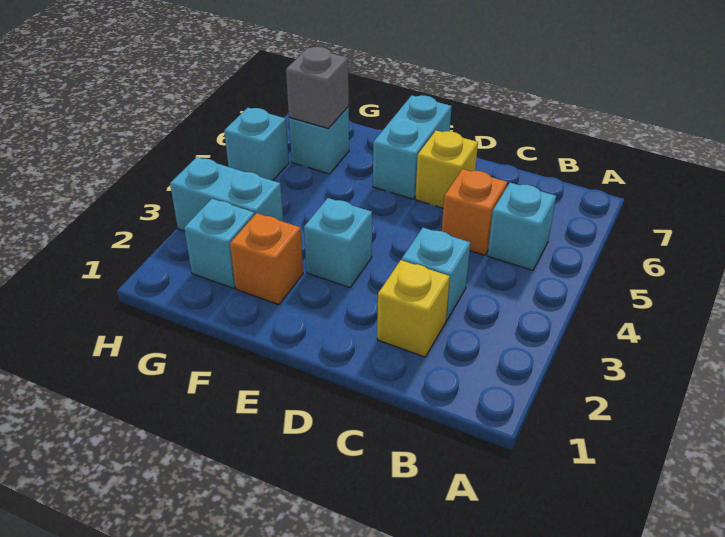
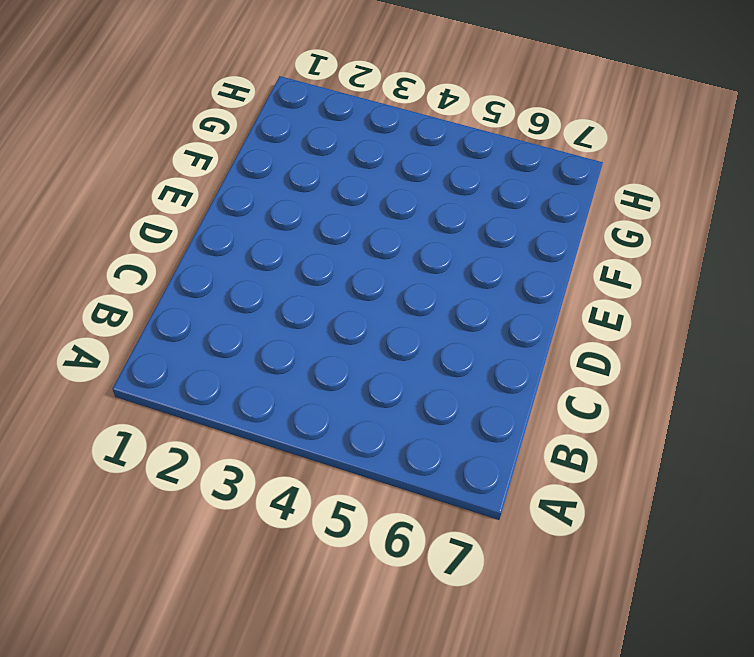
none -> cyan 1x1 brick [487,183,556,270]
none -> yellow 1x1 brick [377,260,450,357]
none -> cyan 1x1 brick [402,228,470,321]

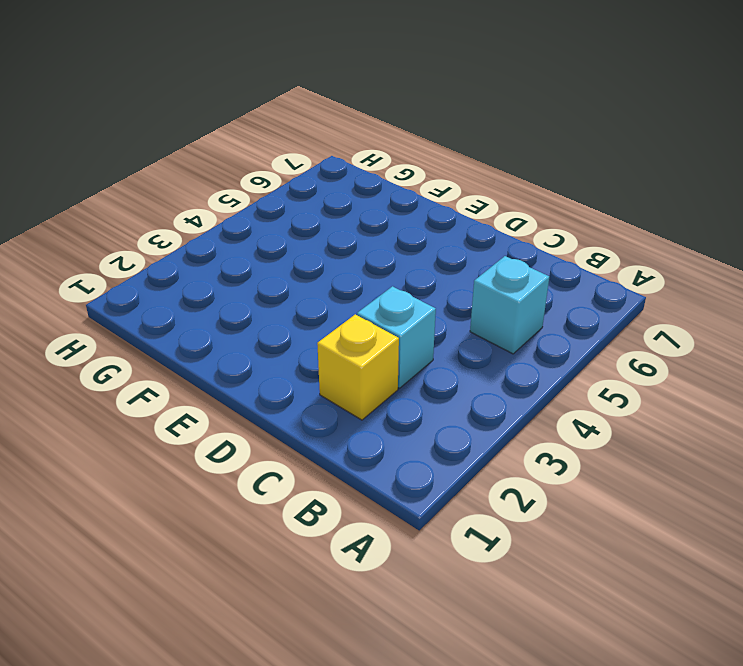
none -> orange 1x1 brick [442,169,507,255]
none -> yellow 1x1 brick [415,130,478,208]
none -> cyan 1x1 brick [304,198,372,288]

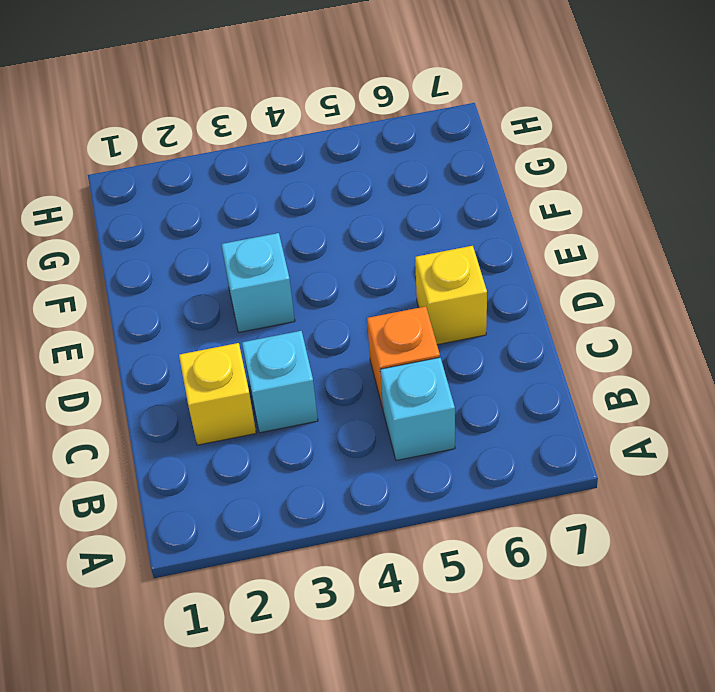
none -> cyan 1x2 brick [373,95,452,199]
none -> orange 1x1 brick [230,213,303,305]
none -> cyan 1x1 brick [184,199,255,288]

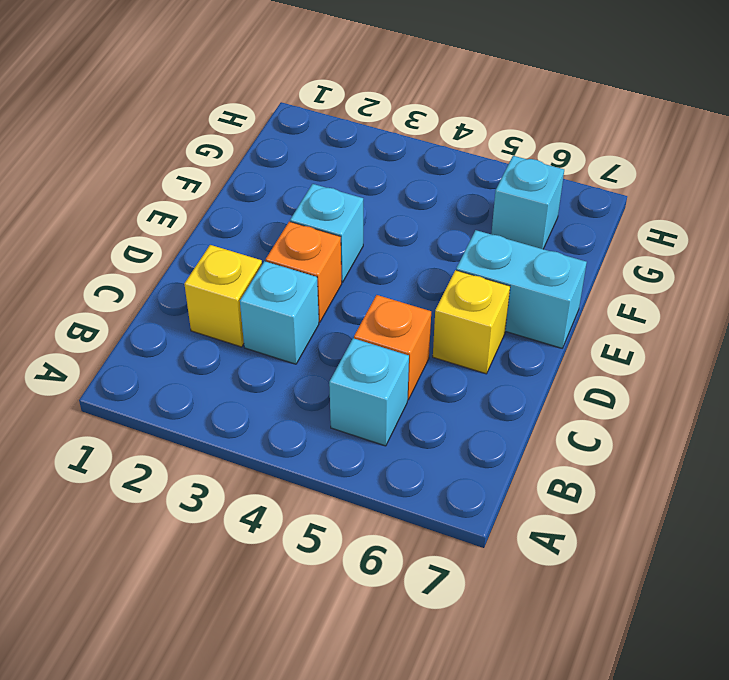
orange 1x1 brick [266,222,342,322] -> orange 1x1 brick moved to [230,213,303,305]
none -> cyan 1x1 brick [184,199,255,288]
none -> cyan 1x2 brick [170,157,283,231]
none -> cyan 1x1 brick [224,108,289,181]

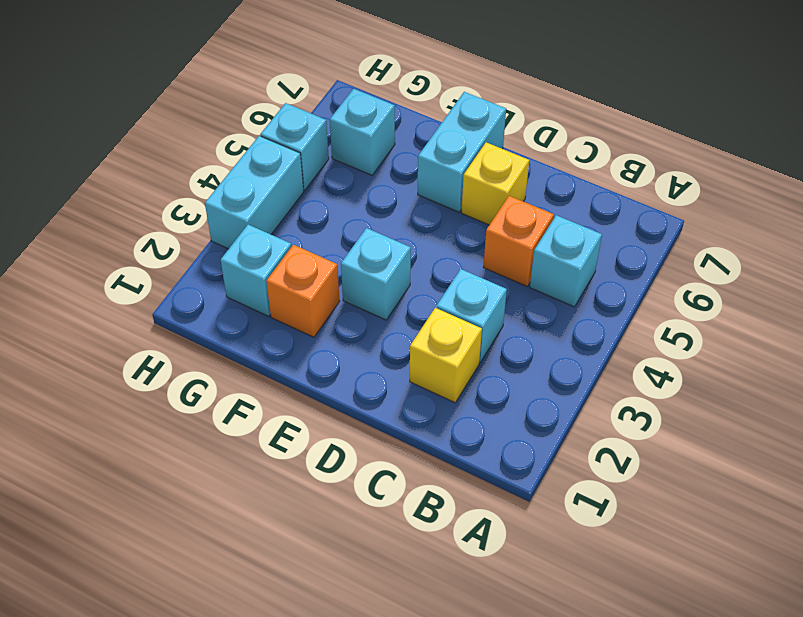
cyan 1x2 brick [205,136,304,249] -> cyan 1x2 brick turned to [170,157,283,231]
none -> grey 1x1 brick [286,47,349,129]

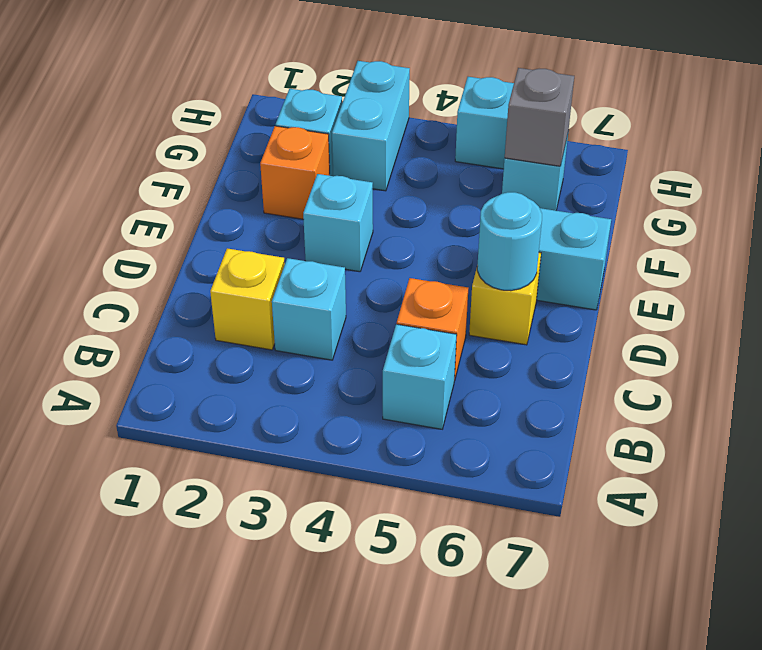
cyan 1x1 round brick [477,192,542,291] -> none

